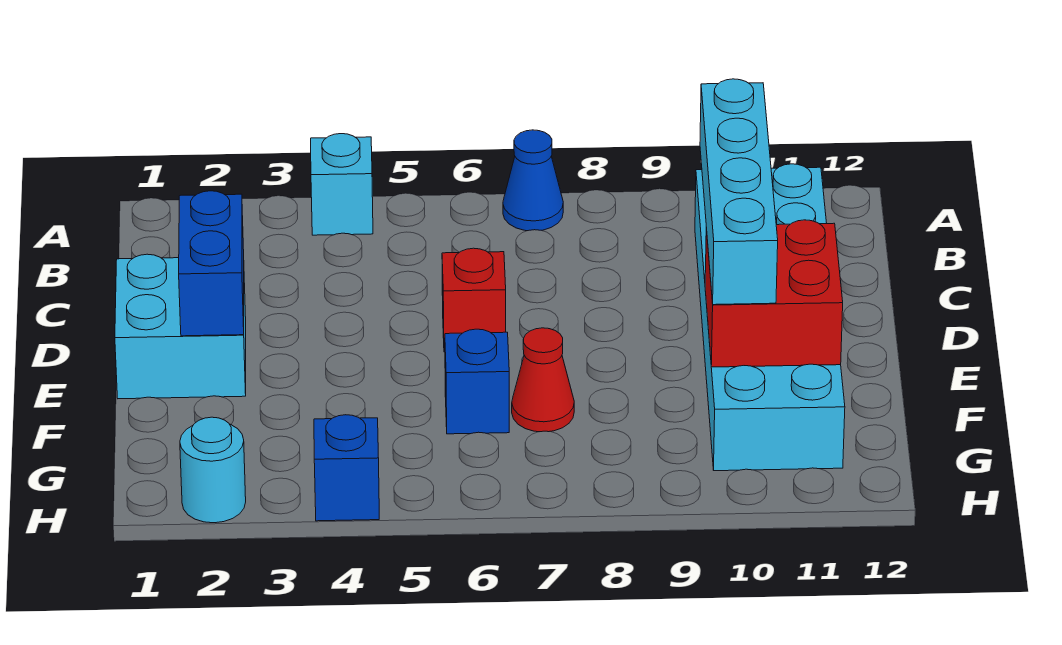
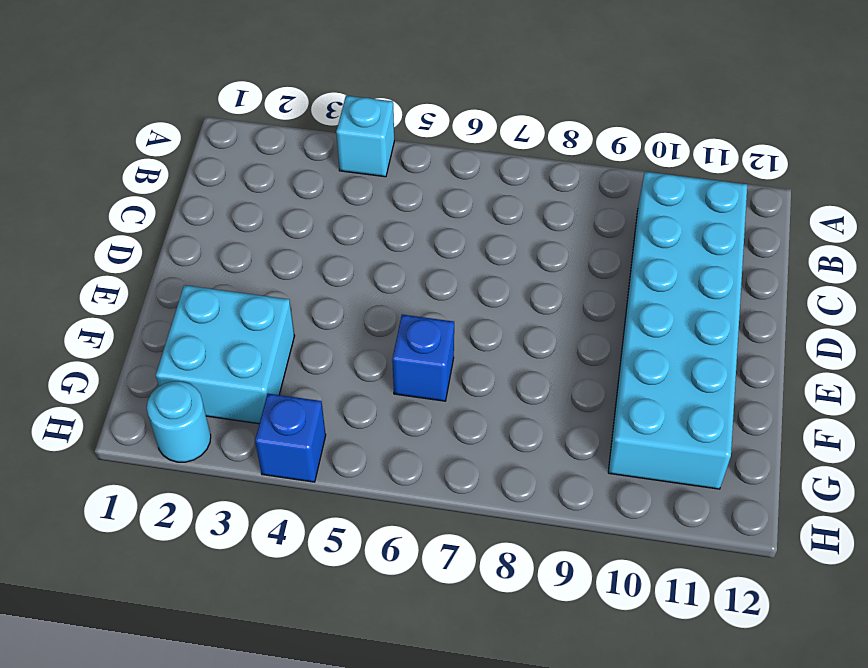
cyan 2x2 brick [156,285,294,424] -> cyan 2x2 brick moved to [115,254,246,399]
none -> blue 1x1 cone [503,130,563,231]
none -> red 1x1 brick [442,248,506,352]
none -> red 1x1 cone [512,328,574,432]

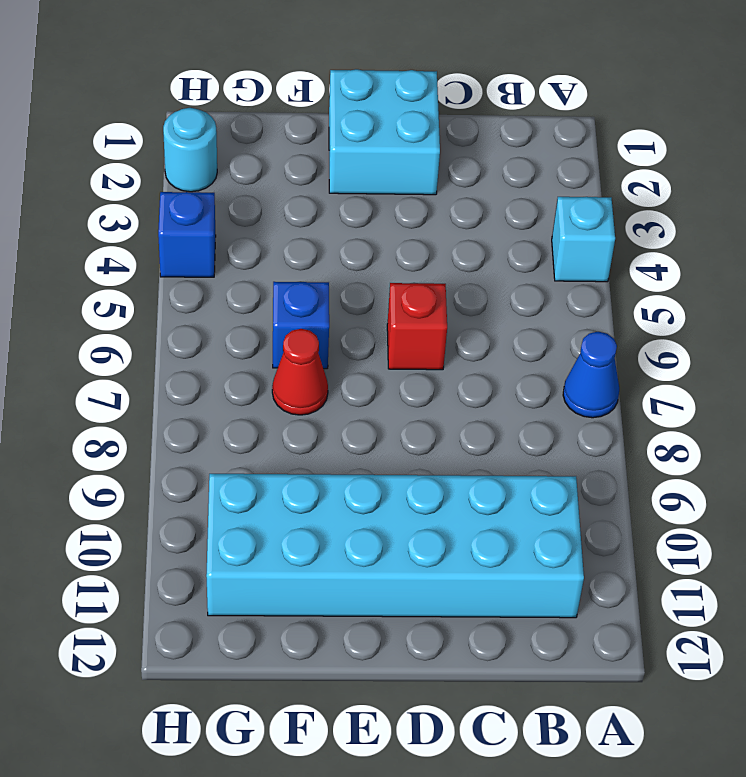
none -> blue 1x2 brick [179,191,244,336]
none -> red 2x2 brick [705,220,843,367]
none -> cyan 1x4 brick [700,79,778,305]

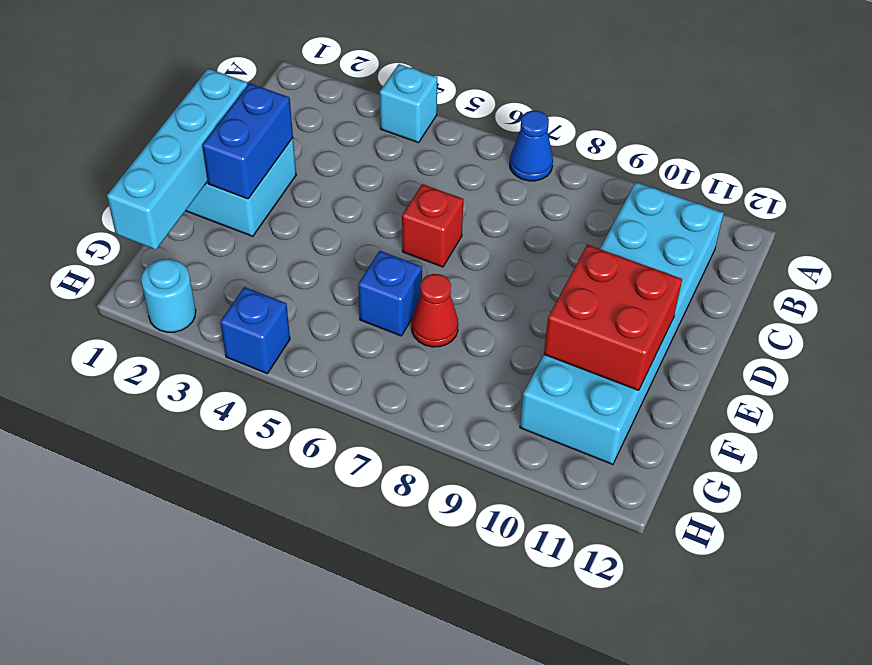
cyan 1x4 brick [107,69,248,250] -> cyan 1x4 brick moved to [700,79,778,305]

